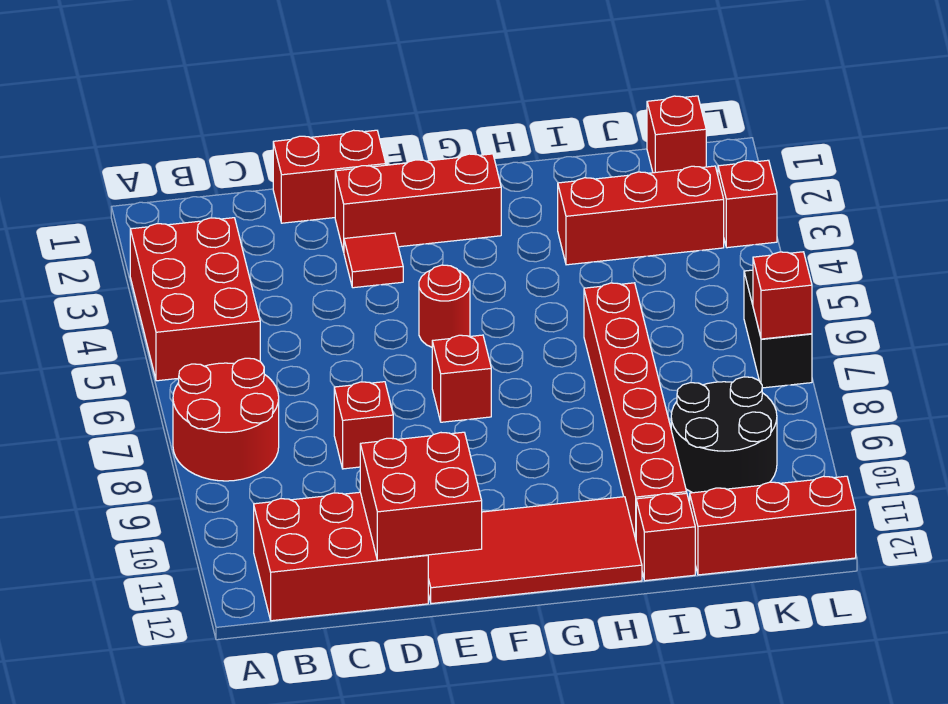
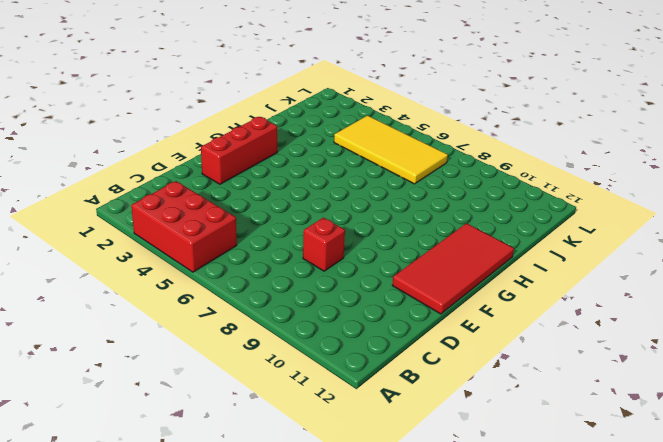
yellow 2x4 tile [334,116,448,184] -> none
none -> red 2x2 round brick [173,358,279,481]
none -> red 2x3 brick [254,492,428,621]
none -> red 1x2 brick [273,130,386,223]

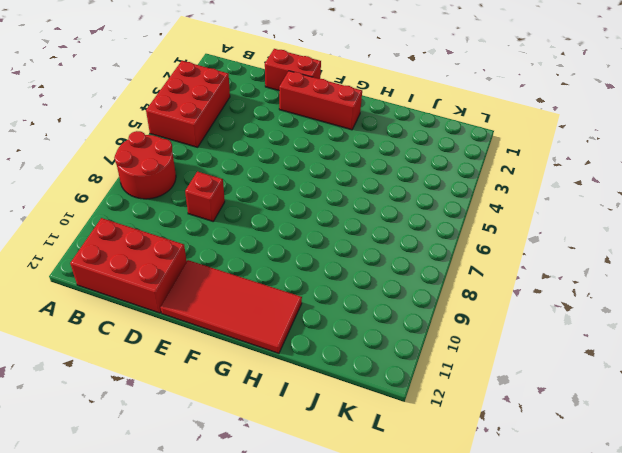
none -> red 1x1 tile [344,233,403,288]
none -> red 1x1 round brick [419,265,470,347]
none -> red 1x1 brick [432,335,491,422]

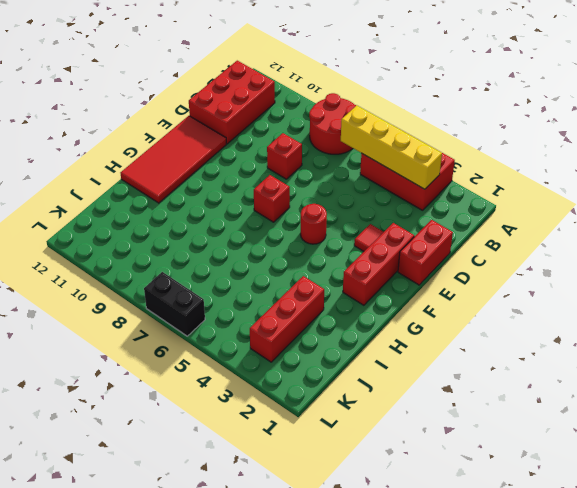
yellow 1x4 brick [341,105,442,189] -> none
none -> red 1x6 brick [584,283,687,539]
none -> red 1x1 brick [636,493,695,581]
none -> black 2x2 round brick [671,377,777,493]

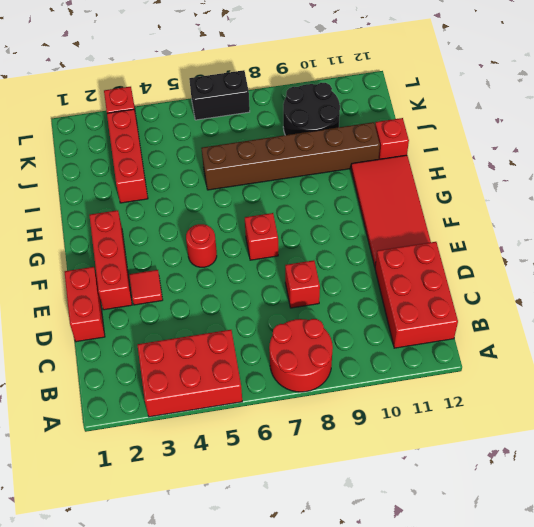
brown 1x6 brick [201,122,380,190] -> red 1x6 brick [584,283,687,539]
none -> red 1x3 brick [690,476,856,575]
none -> red 1x1 brick [647,96,706,173]
none -> red 2x2 brick [360,432,482,560]

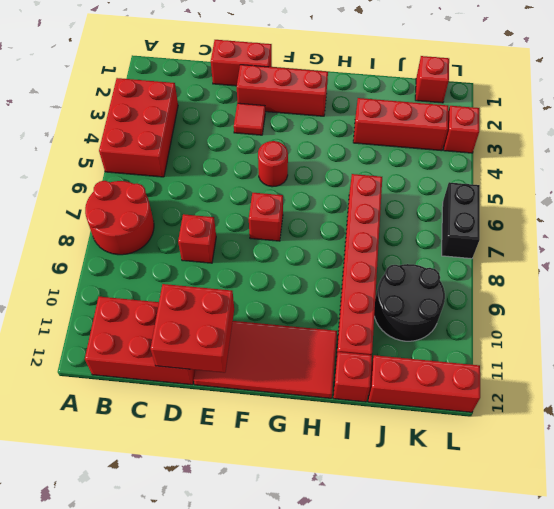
none -> red 1x1 brick [753,252,812,339]

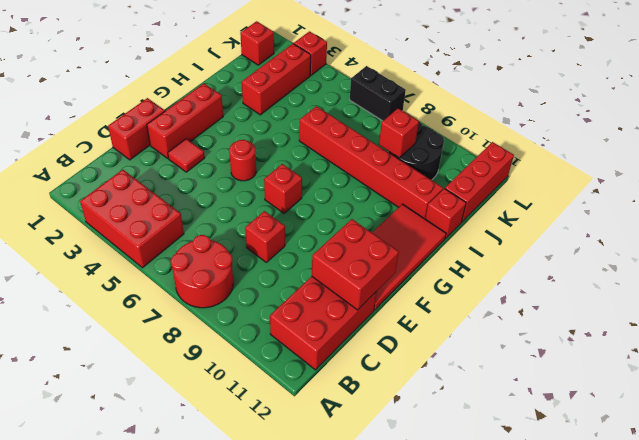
red 1x1 brick [379,108,419,158] -> red 1x1 brick moved to [753,252,812,339]

